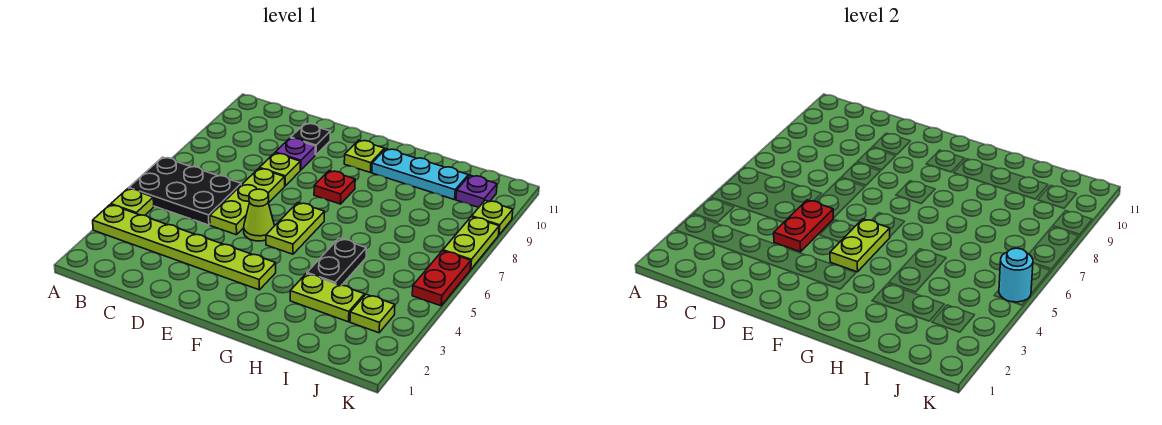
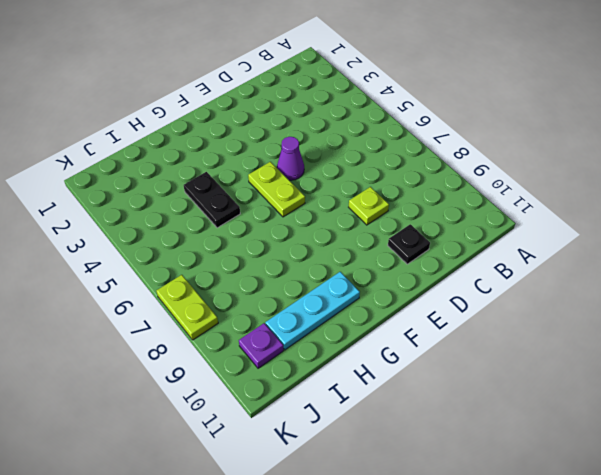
purple 1x1 cone [277,137,304,180] -> lime 1x1 cone [244,189,274,241]
none -> lime 1x6 plate [93,205,276,290]
none -> lime 1x1 plate [111,188,154,215]
none -> black 2x3 plate [129,157,241,225]

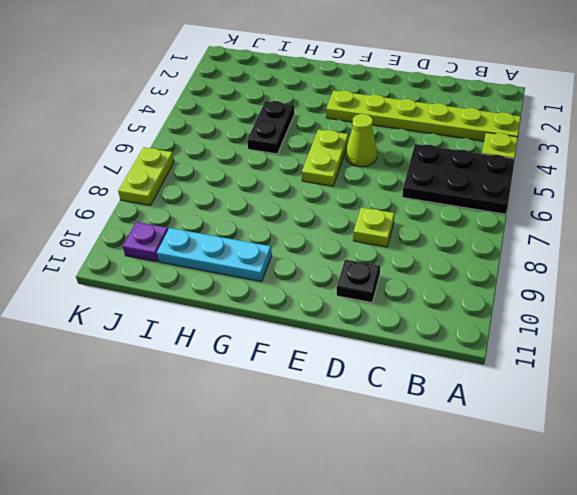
none -> lime 1x3 plate [210,168,285,235]
none -> purple 1x1 plate [275,138,315,170]
none -> red 1x1 plate [314,171,355,204]

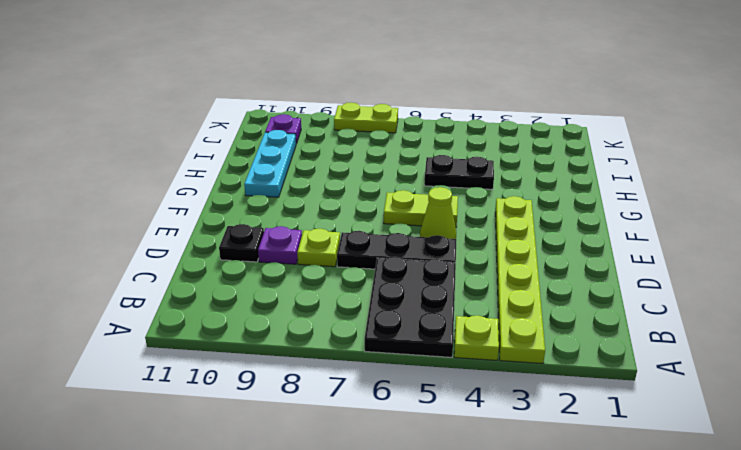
black 1x3 plate [337,231,456,269] -> lime 1x3 plate [210,168,285,235]
none -> red 1x1 plate [314,171,355,204]
none -> lime 1x1 plate [344,140,385,172]
none -> lime 1x2 plate [290,273,364,322]

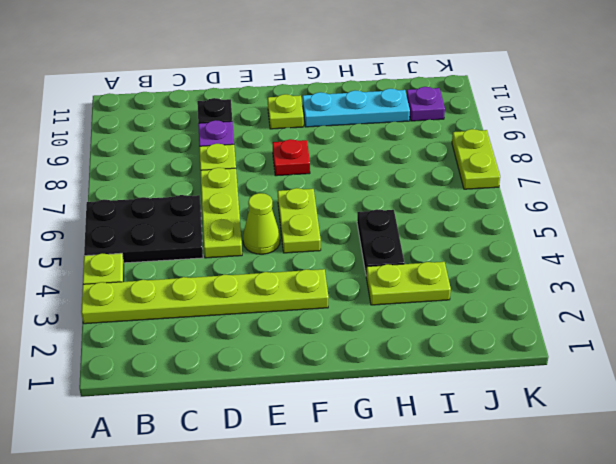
none -> lime 1x1 plate [350,294,395,333]
none -> red 1x2 plate [412,251,471,306]
none -> lime 1x1 plate [472,200,513,235]

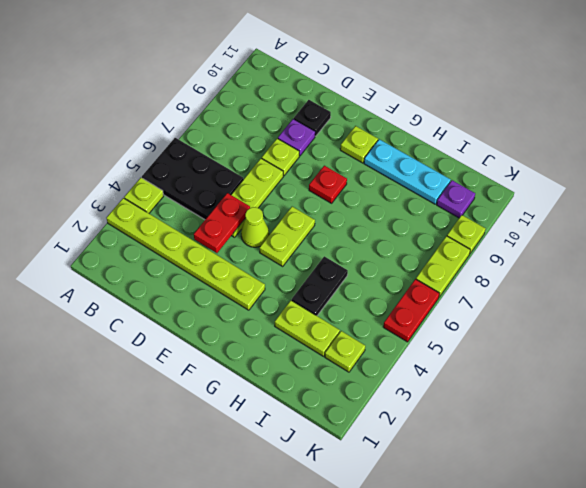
none -> lime 1x2 plate [830,219,890,272]
none -> cyan 1x1 round brick [999,248,1033,302]

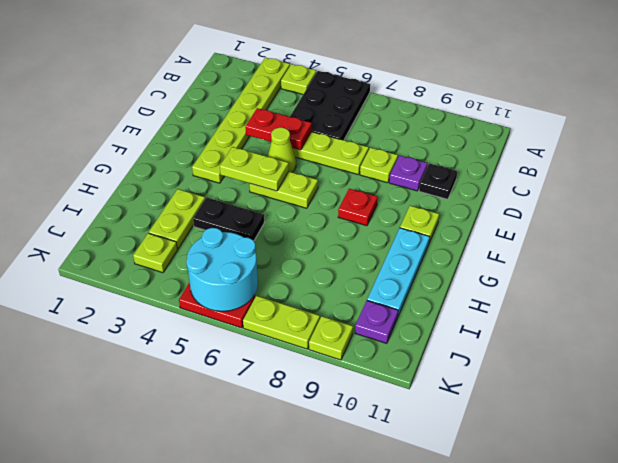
cyan 2x2 round brick [186,228,258,311] -> cyan 1x1 round brick [999,248,1033,302]

